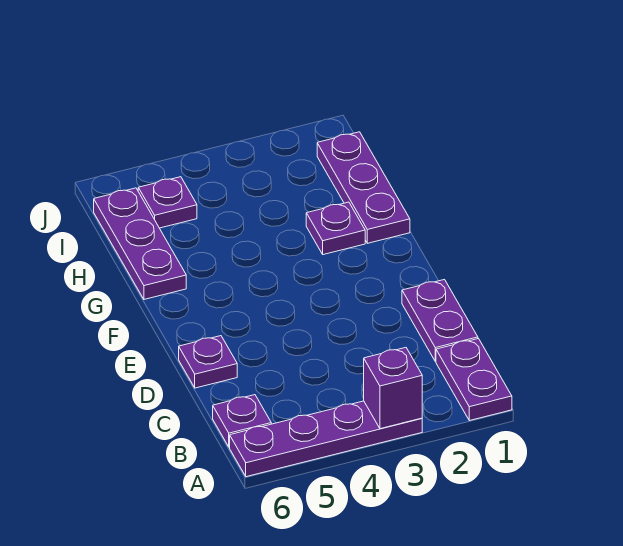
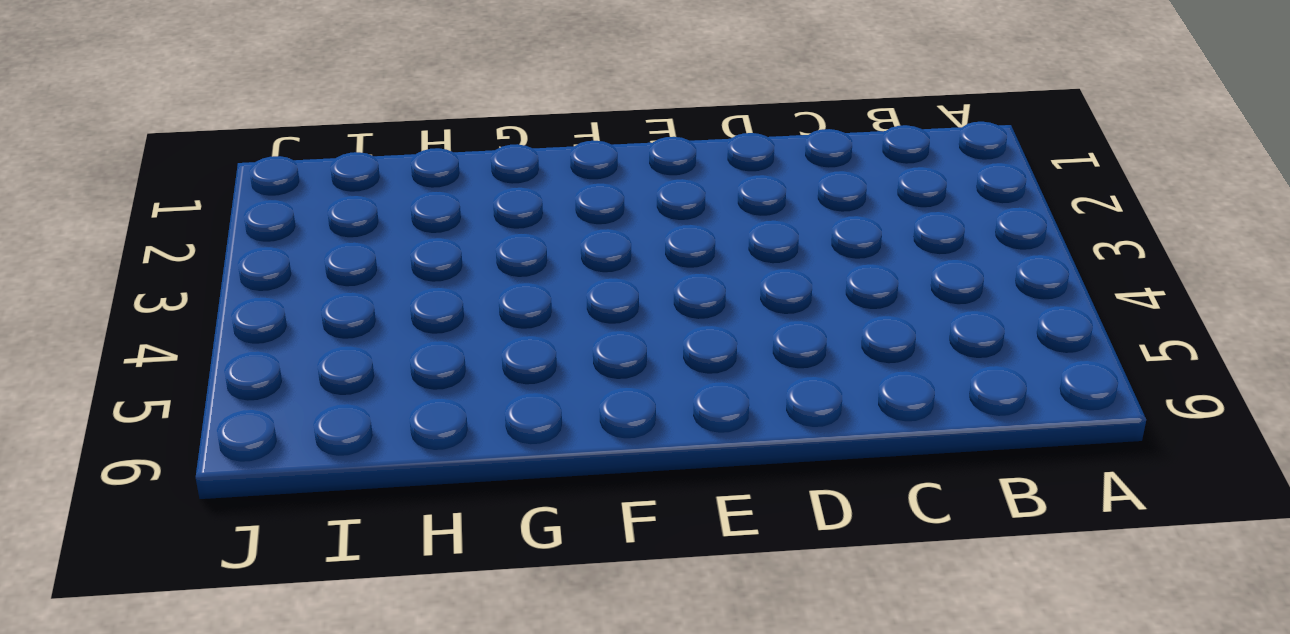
none -> purple 1x2 plate [436,339,512,421]
none -> purple 1x4 plate [230,401,422,477]

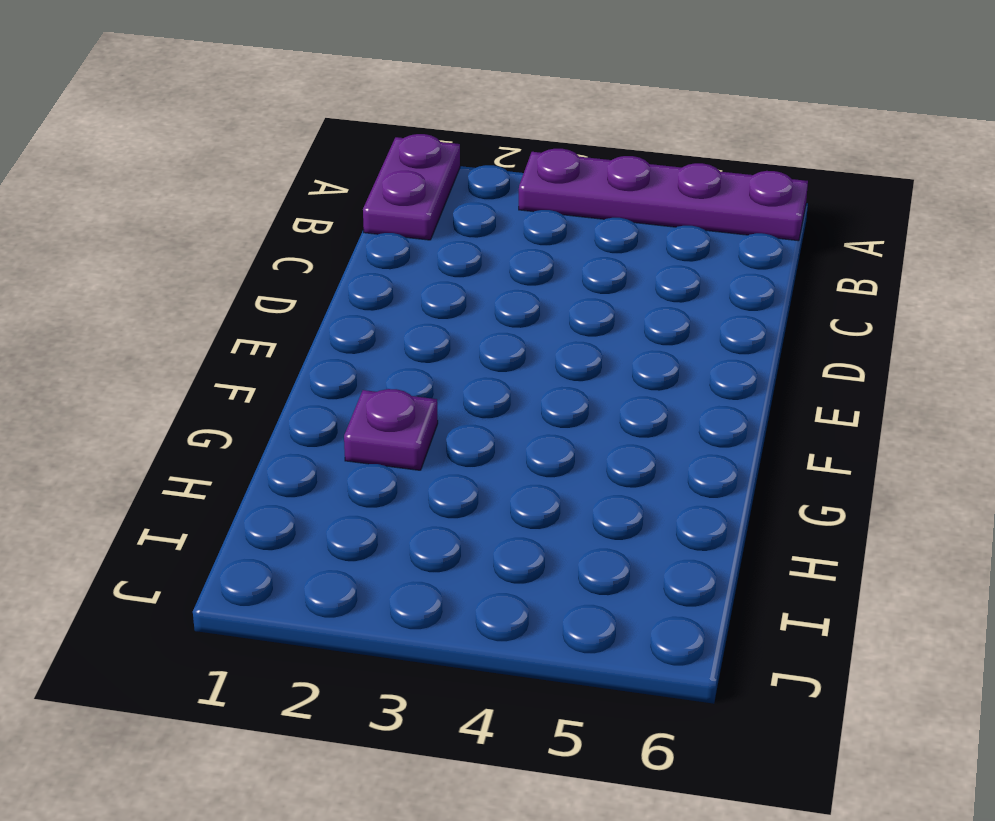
none -> purple 1x1 plate [213,395,271,447]
none -> purple 1x2 plate [402,280,478,361]

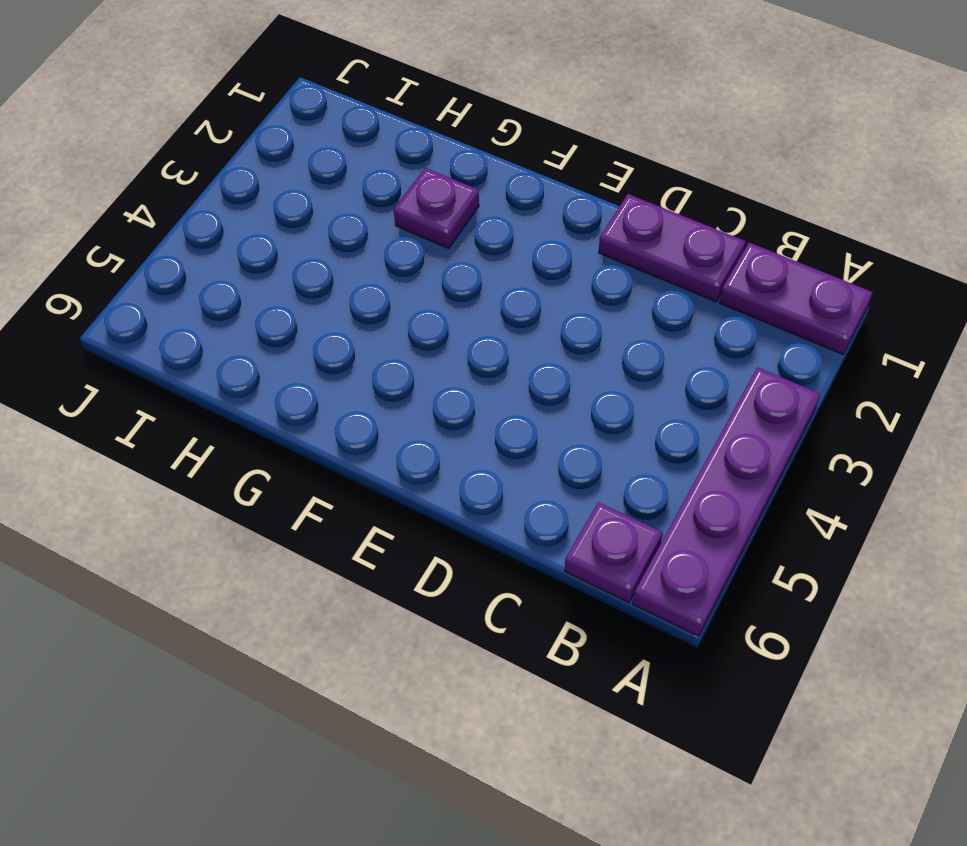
none -> purple 1x1 plate [179,336,237,388]
none -> purple 1x3 plate [317,132,410,243]

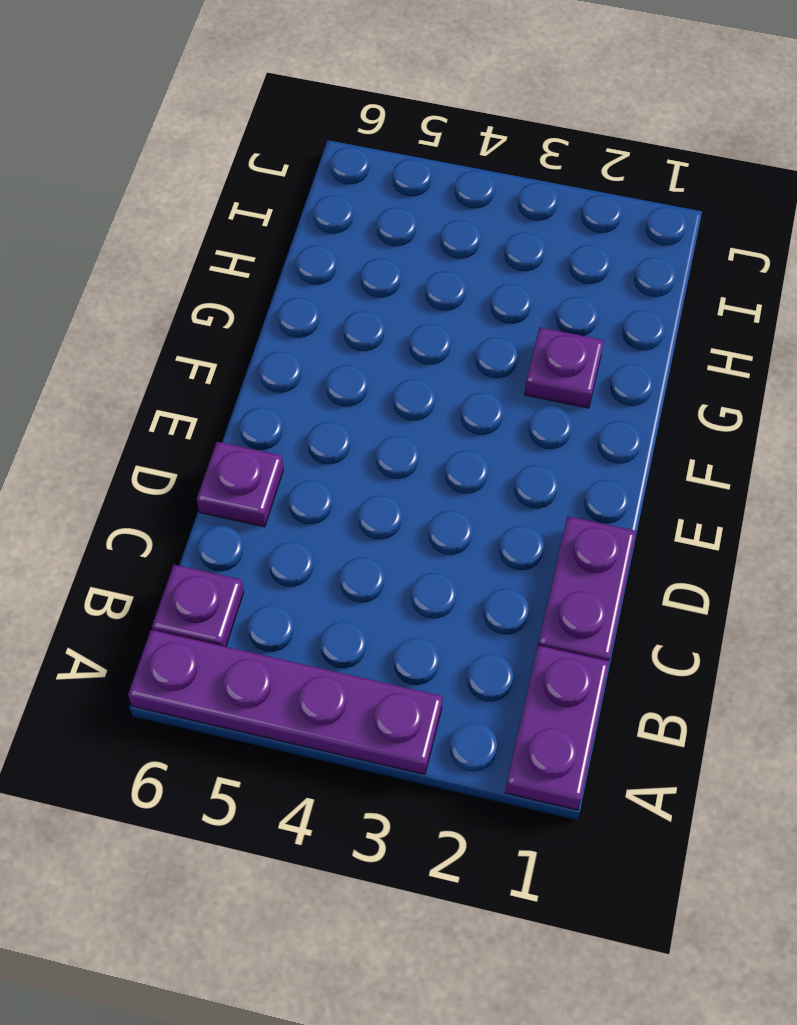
none -> purple 1x3 plate [317,132,410,243]
none -> purple 1x3 plate [94,188,186,299]

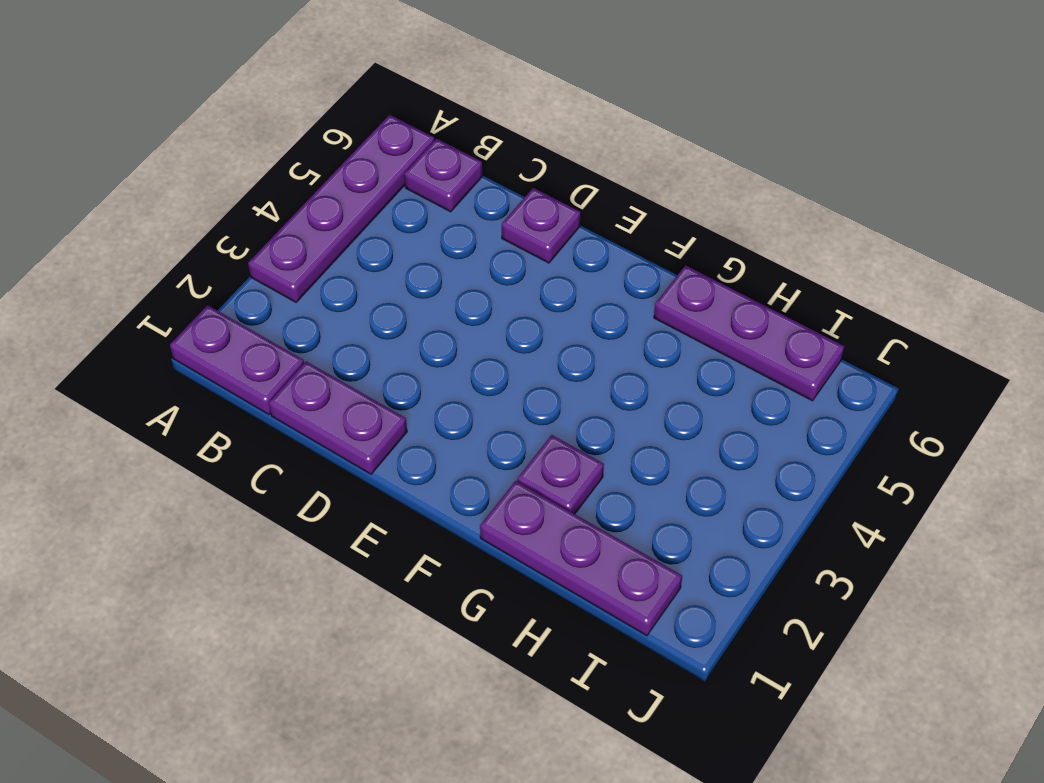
none -> purple 1x1 plate [138,177,197,228]
none -> purple 1x1 brick [364,348,422,429]

